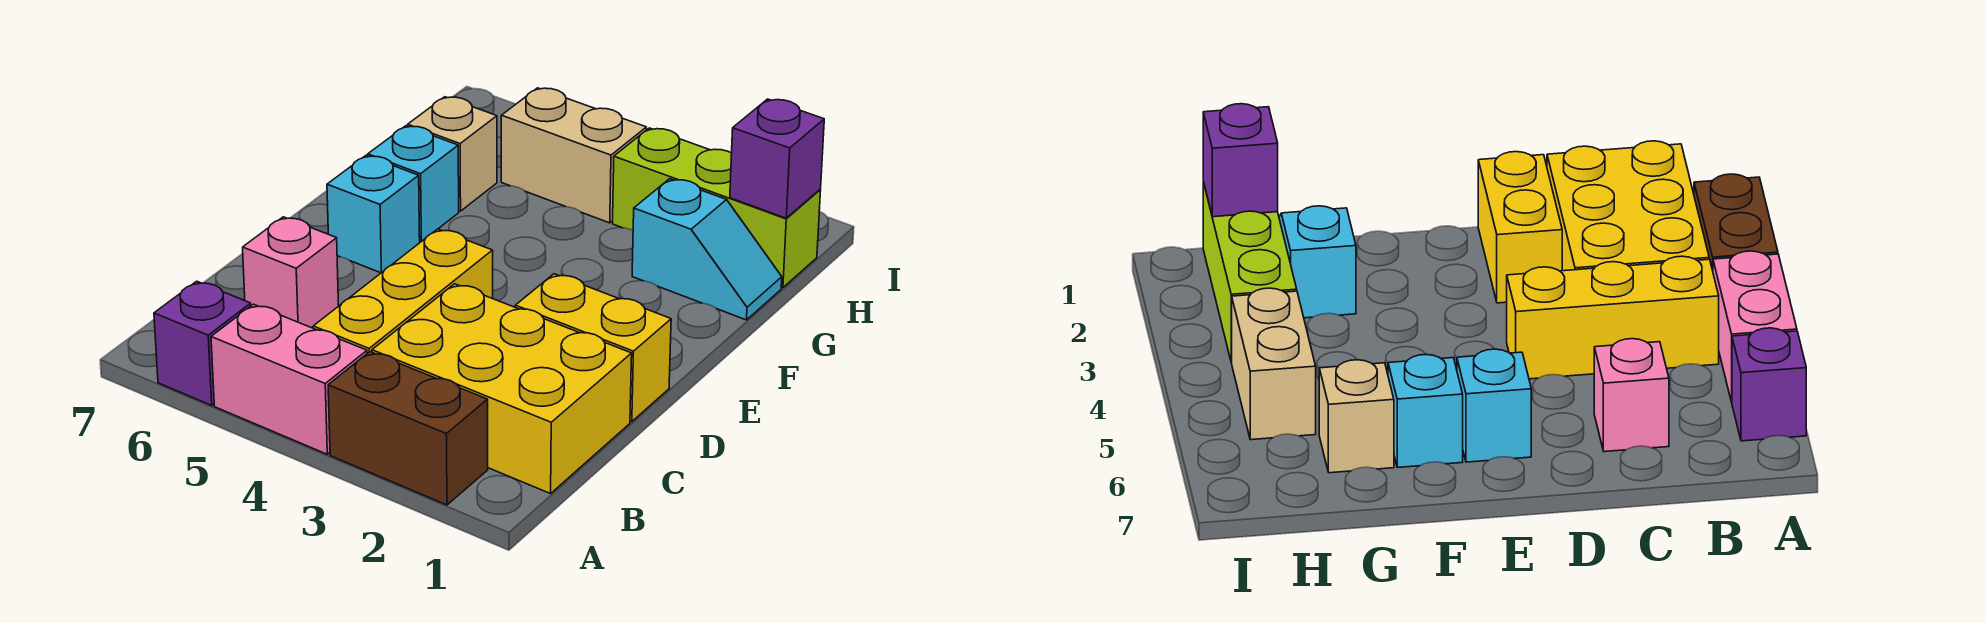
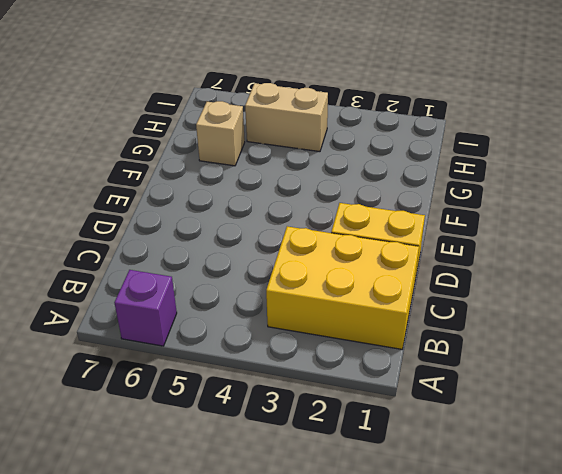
none -> brown 1x2 brick [328,352,488,505]
none -> pink 1x2 brick [211,304,367,454]
none -> yellow 1x3 brick [313,229,493,353]

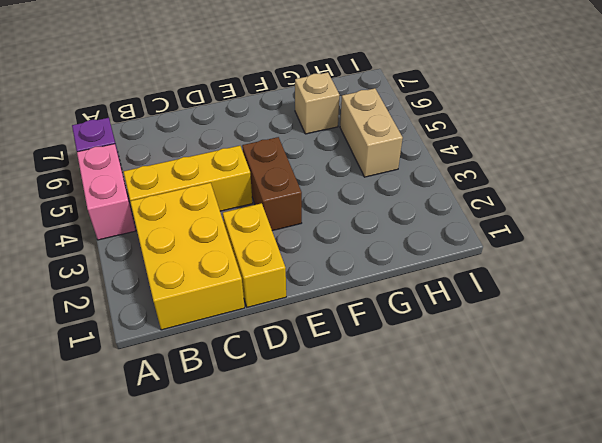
brown 1x2 brick [242,137,302,231] -> brown 1x2 brick moved to [328,352,488,505]
none -> pink 1x1 brick [243,217,339,328]
none -> cyan 1x1 brick [327,156,420,273]
none -> cyan 1x1 brick [368,126,459,241]

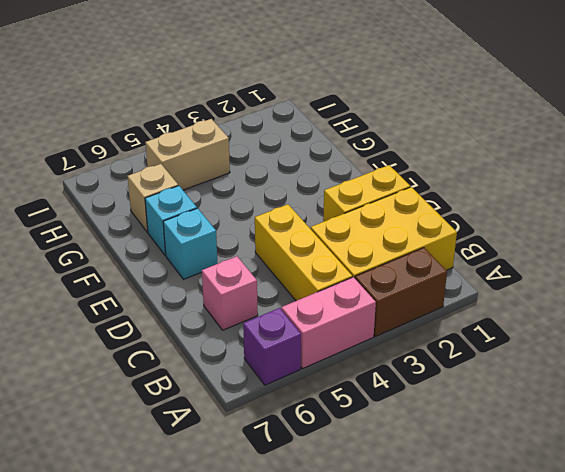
none -> cyan 1x2 slope [632,179,782,320]
none -> lime 1x3 brick [613,128,821,288]
none -> purple 1x1 brick [730,99,824,218]

